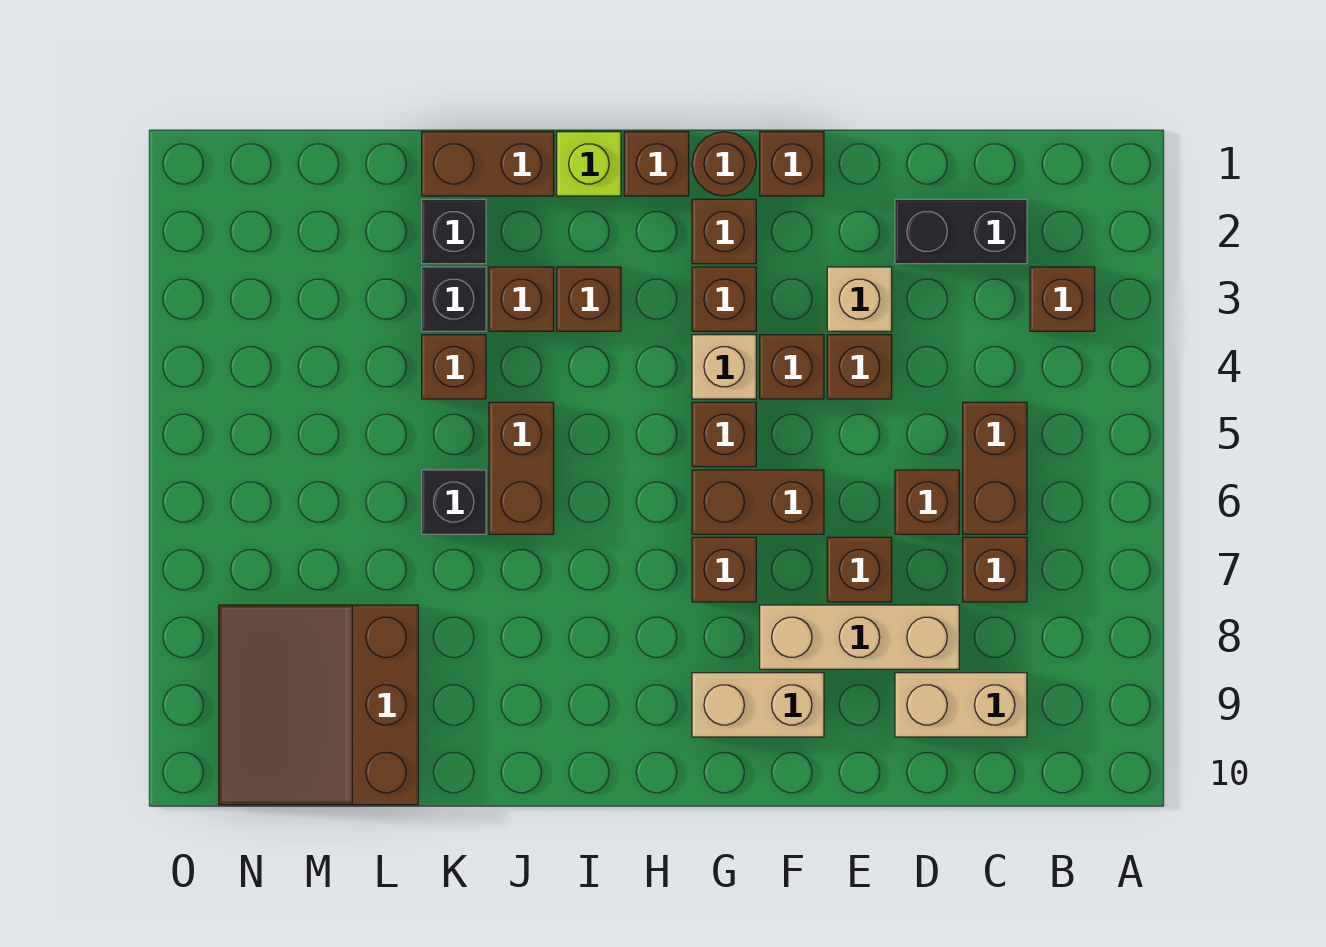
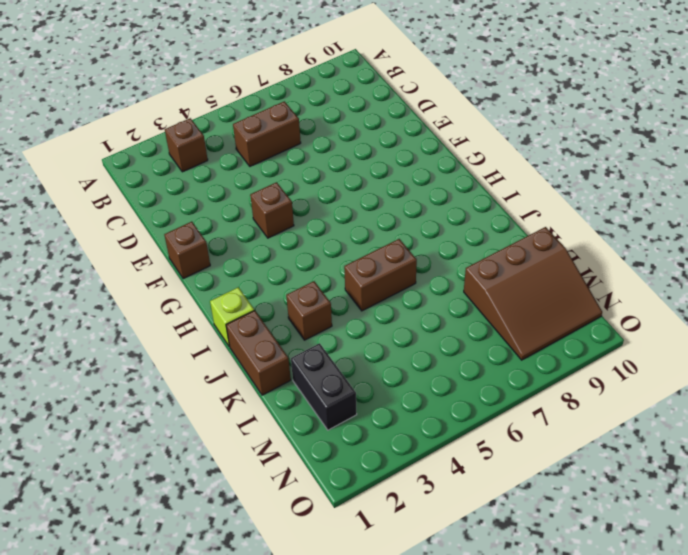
black 1x2 brick [291,343,357,430] -> black 1x2 brick moved to [895,199,1027,264]
none -> brown 1x1 brick [963,537,1027,602]
none -> tan 1x2 brick [895,673,1027,737]
none -> brown 1x1 brick [895,470,959,534]
none -> tan 1x3 brick [760,605,959,669]

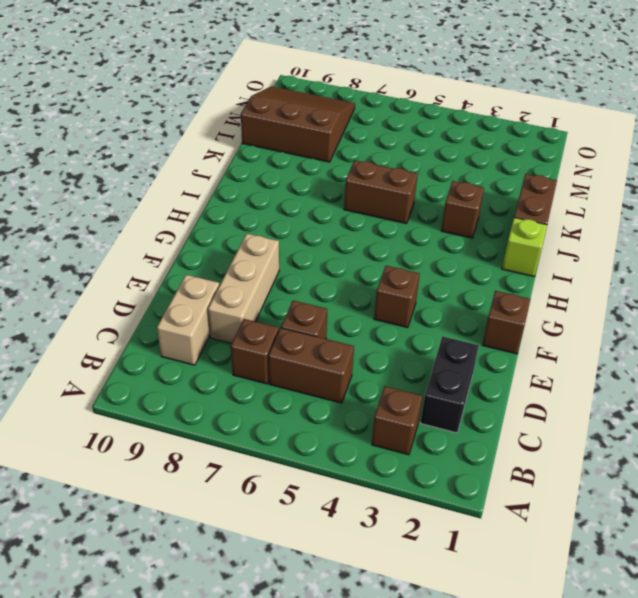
none -> tan 1x1 brick [827,267,892,331]
none -> brown 1x1 brick [827,335,892,399]
none -> brown 1x1 brick [827,537,892,602]
none -> brown 1x2 brick [692,470,824,534]

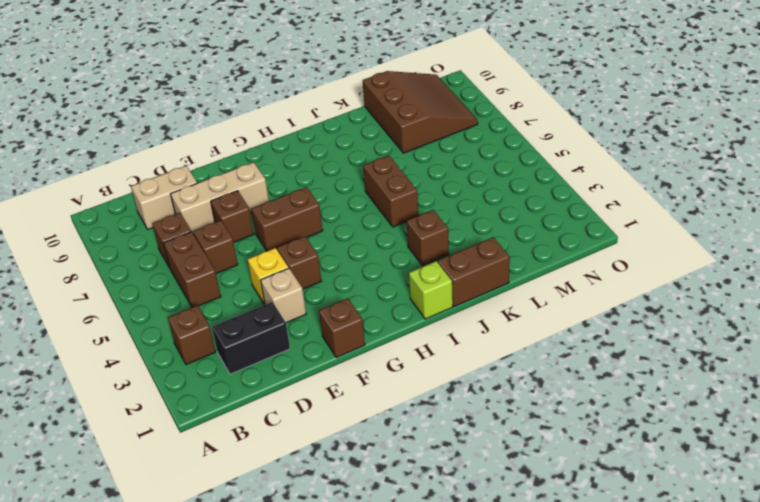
yellow 1x1 brick [248,248,289,305] -> brown 1x1 brick [827,335,892,399]
none -> tan 1x2 brick [692,673,824,737]
none -> brown 1x1 round brick [692,132,756,196]
none -> brown 1x1 brick [692,199,756,264]
none -> brown 1x1 brick [692,267,756,331]

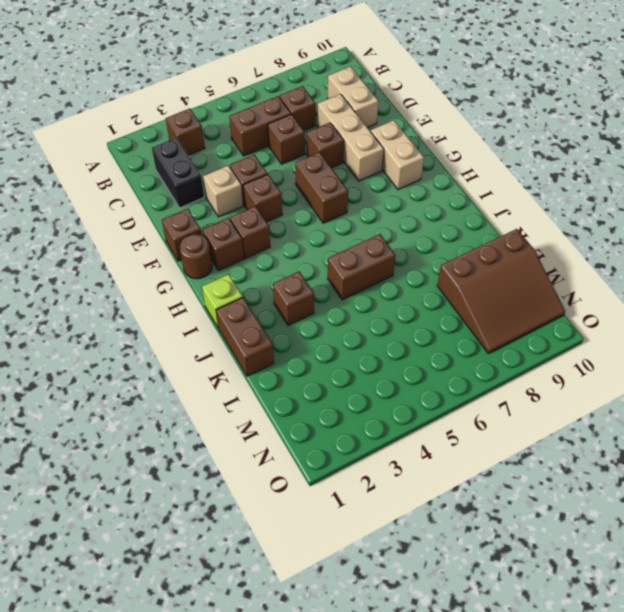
none -> tan 1x1 brick [692,335,756,399]
none -> brown 1x1 brick [692,402,756,467]
none -> brown 1x1 brick [692,537,756,602]
none -> brown 1x1 brick [624,132,689,196]

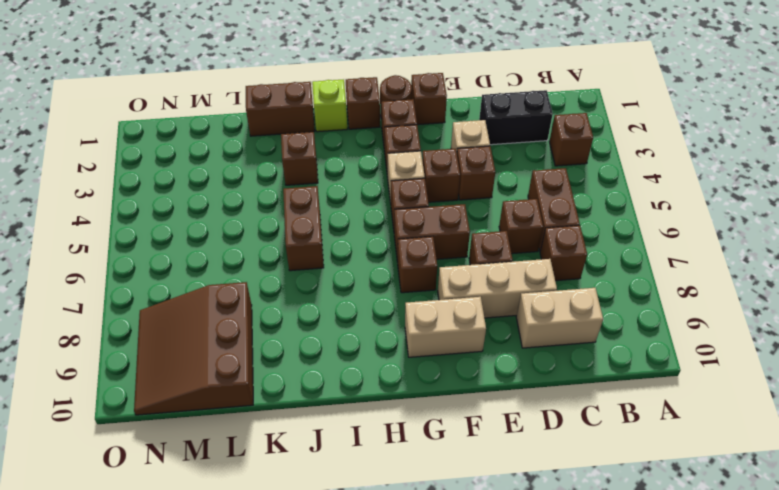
none -> brown 1x1 brick [557,267,621,331]
none -> black 1x1 brick [422,199,486,264]
none -> black 1x1 brick [422,267,486,331]
none -> brown 1x1 brick [422,335,486,399]

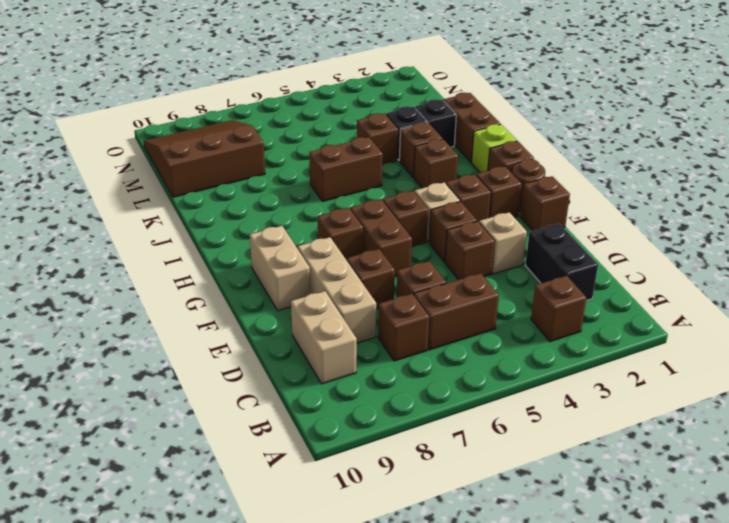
none -> black 1x1 brick [422,470,486,534]

